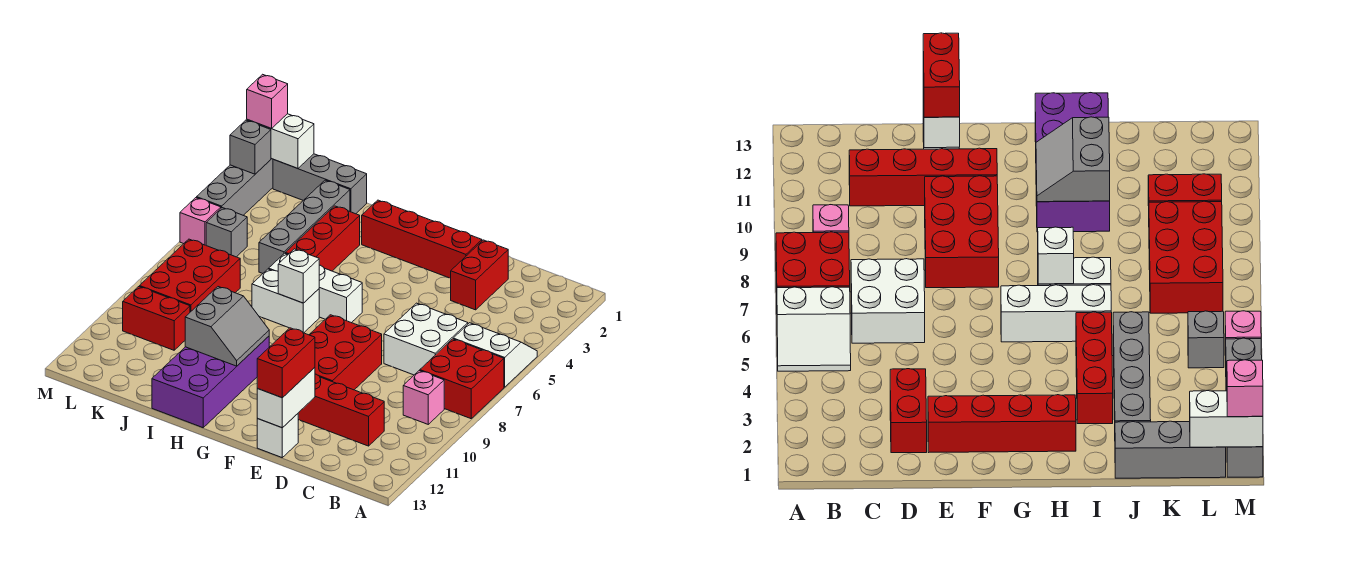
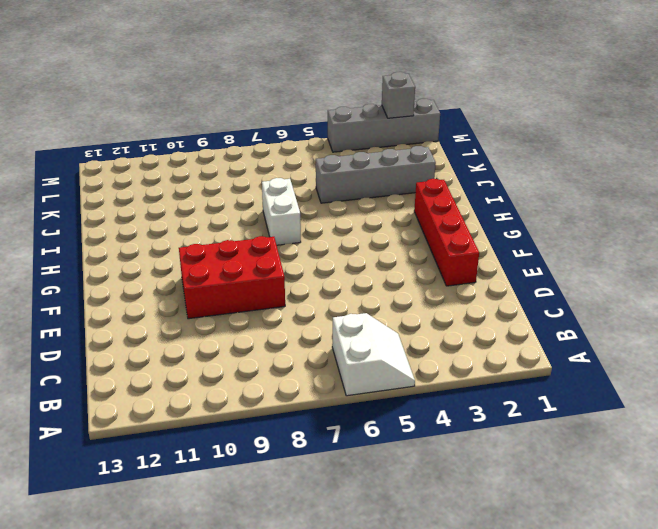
none -> red 2x2 brick [420,339,504,419]
none -> pink 1x1 brick [403,371,444,424]
none -> white 2x2 brick [384,303,468,375]

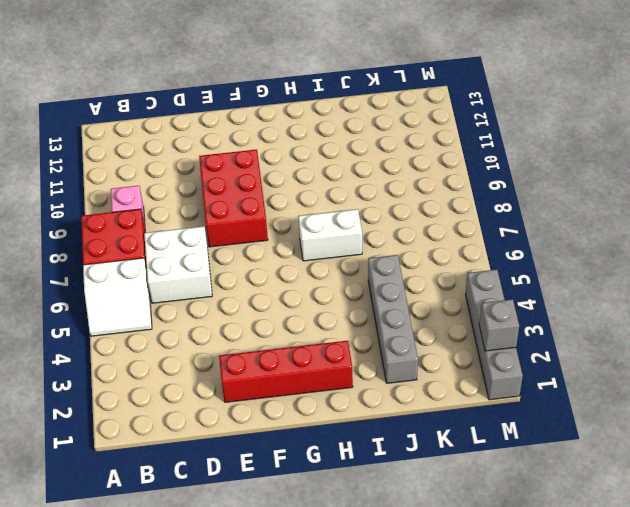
none -> red 1x4 brick [298,374,384,446]
none -> red 1x2 brick [450,240,508,310]
none -> white 1x1 brick [257,414,298,457]

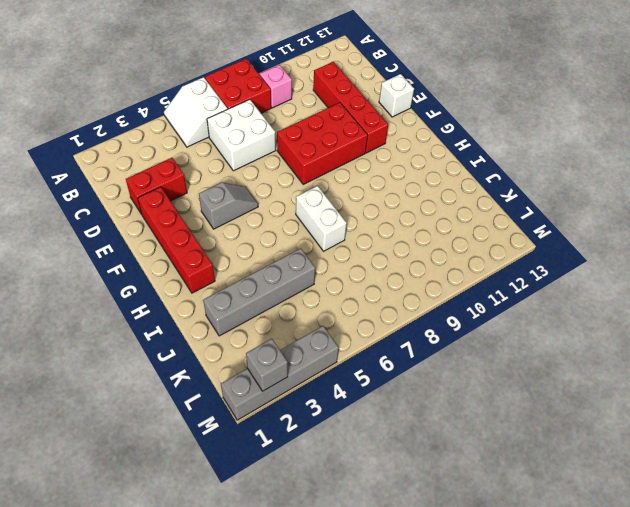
grey 1x2 slope [199,182,258,229] -> none
none -> white 1x3 brick [269,253,362,323]
none -> purple 2x4 brick [152,336,269,428]
none -> red 1x3 brick [285,206,360,271]

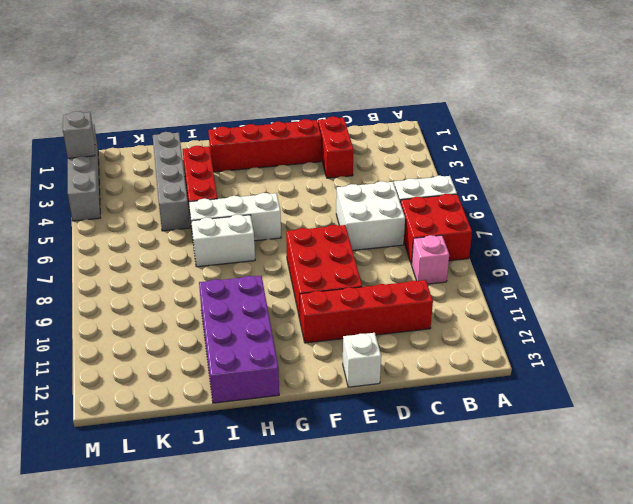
none -> grey 1x3 brick [273,154,367,214]
none -> red 2x3 brick [139,239,240,312]
none -> red 1x2 brick [123,287,190,350]

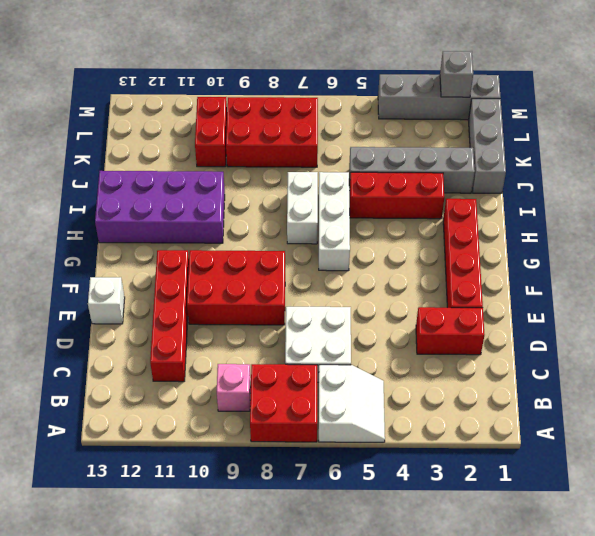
none -> grey 1x1 brick [206,208,247,257]
none -> pink 1x1 brick [180,198,221,245]
none -> white 1x2 brick [257,368,315,428]

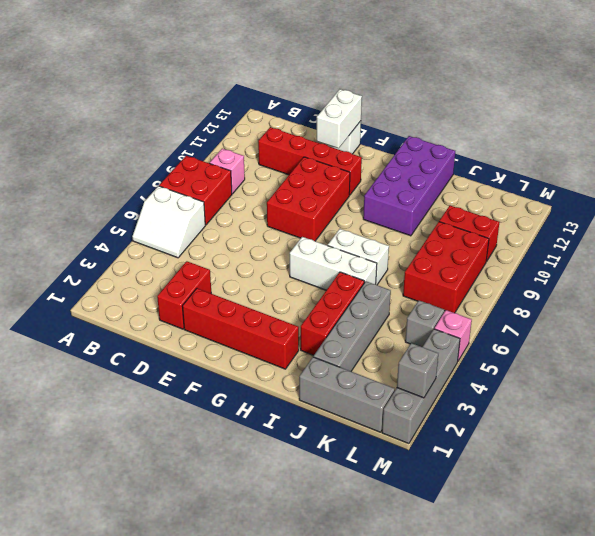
none -> white 2x2 brick [384,303,468,375]
none -> white 1x1 brick [278,249,319,303]
none -> grey 2x2 slope [185,287,269,366]

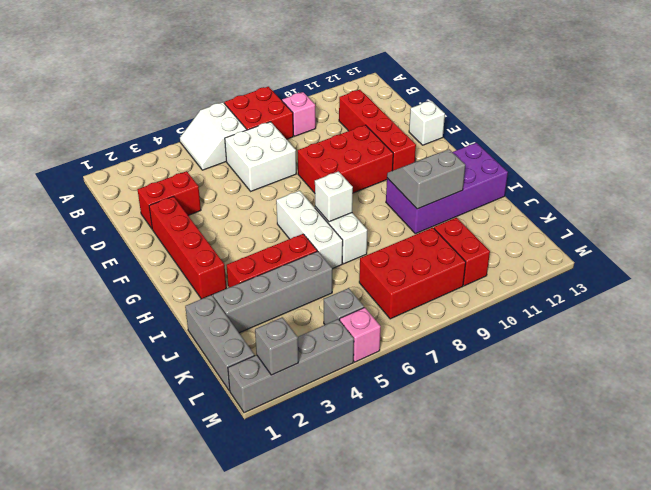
none -> white 1x2 brick [257,368,315,428]
none -> white 1x2 brick [247,114,314,168]
none -> red 1x2 brick [257,328,315,398]

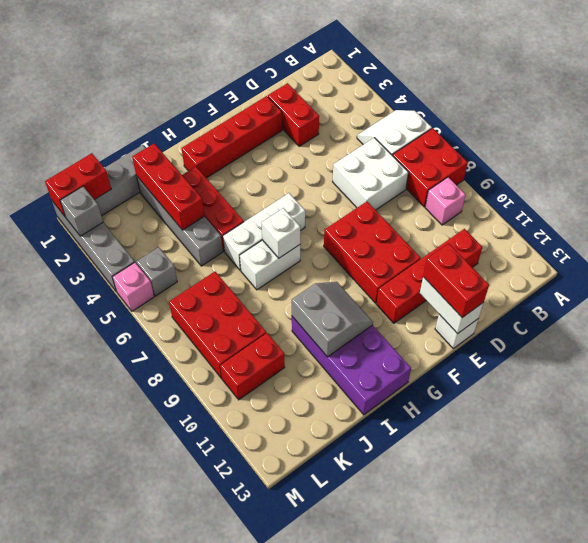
red 1x3 brick [132,144,204,230] -> none
red 1x2 brick [45,153,111,217] -> white 1x2 brick [247,114,314,168]
none -> pink 1x1 brick [247,74,288,128]

